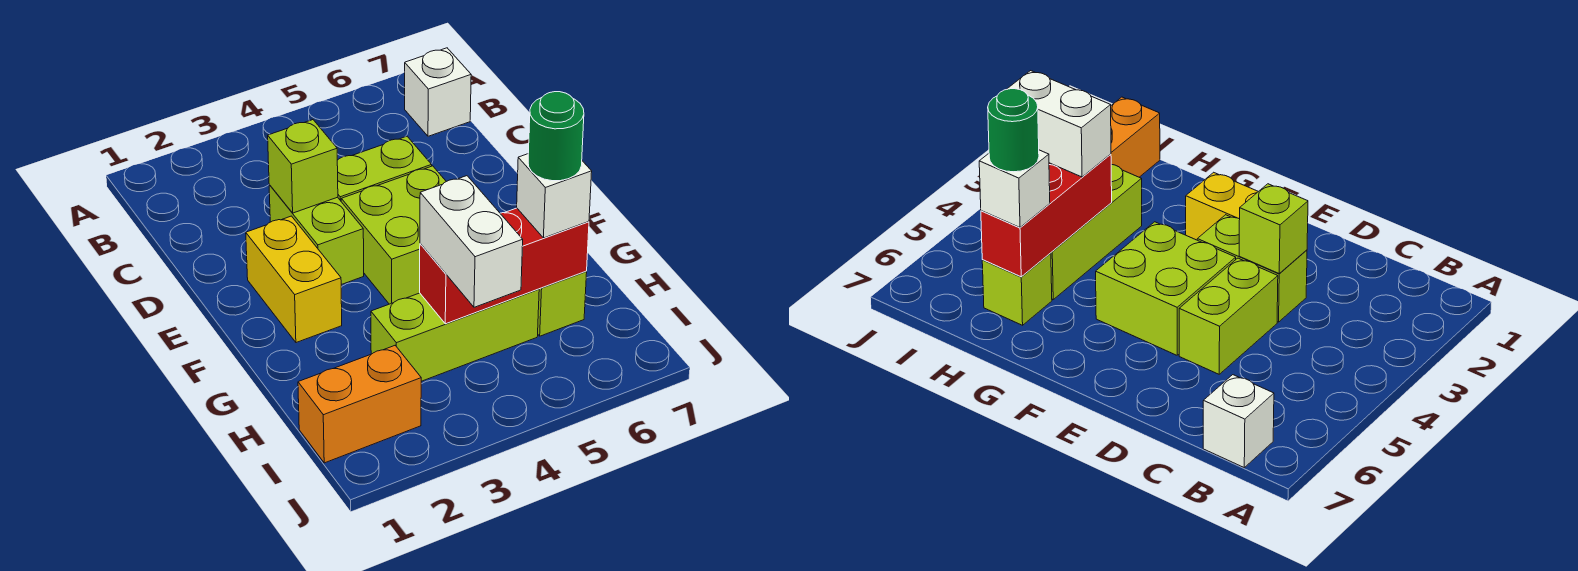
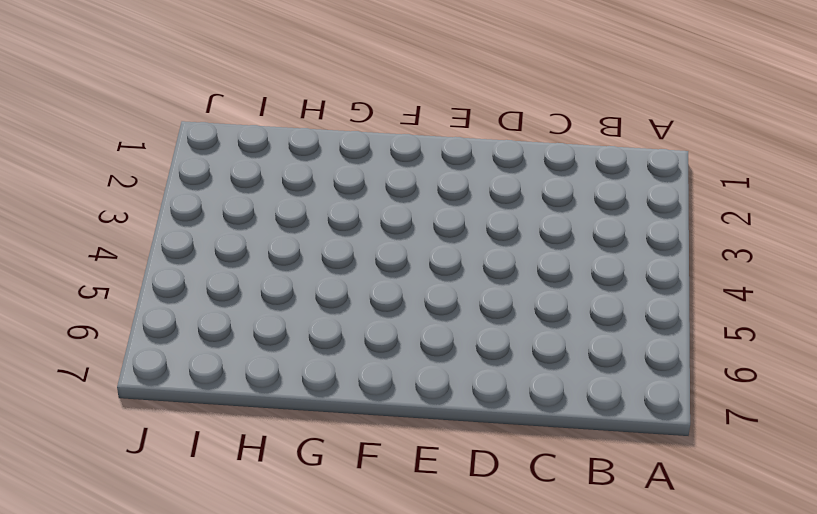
none -> white 1x1 brick [405,48,471,136]
none -> lime 1x2 brick [269,185,364,285]
none -> lime 1x2 brick [337,136,432,201]

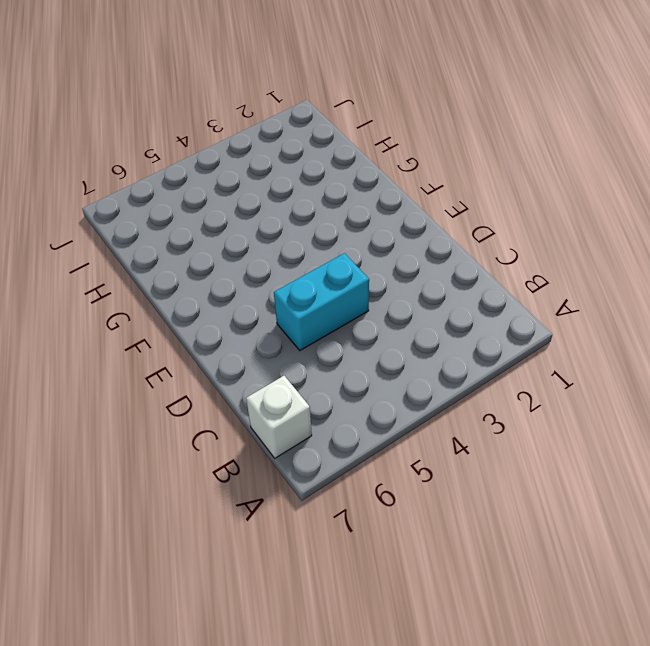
cyan 1x2 brick [274,253,369,350] -> lime 1x2 brick [337,136,432,201]
none -> lime 1x2 brick [269,185,364,285]
none -> yellow 1x2 brick [246,216,342,343]
none -> lime 2x2 brick [341,166,446,304]

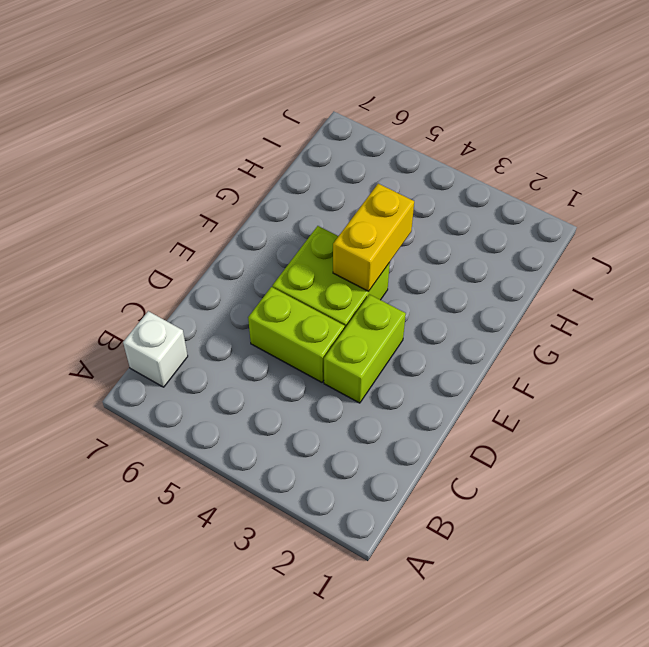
yellow 1x2 brick [333,184,414,291] -> yellow 1x2 brick moved to [246,216,342,343]
none -> lime 1x3 brick [371,289,539,381]
none -> lime 1x1 brick [538,271,587,336]
none -> orange 1x2 brick [298,346,421,463]

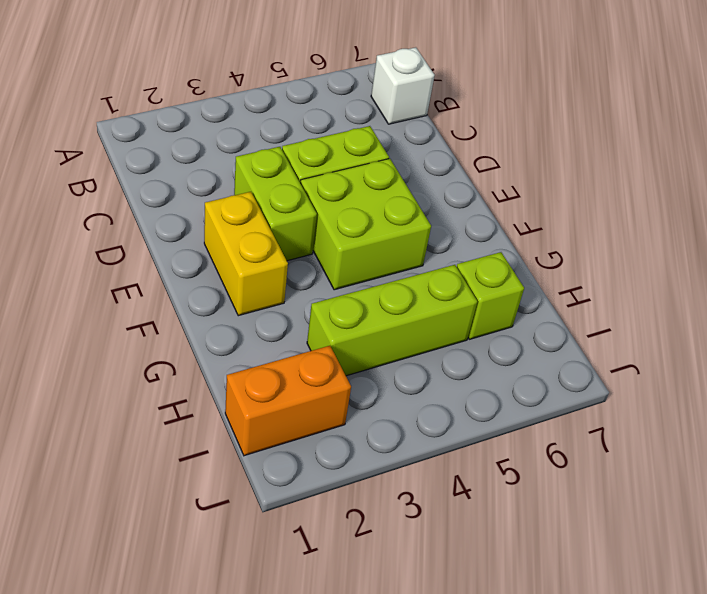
none -> lime 1x1 brick [268,120,338,213]
none -> red 1x3 brick [420,208,589,324]
none -> white 1x2 brick [420,176,523,307]

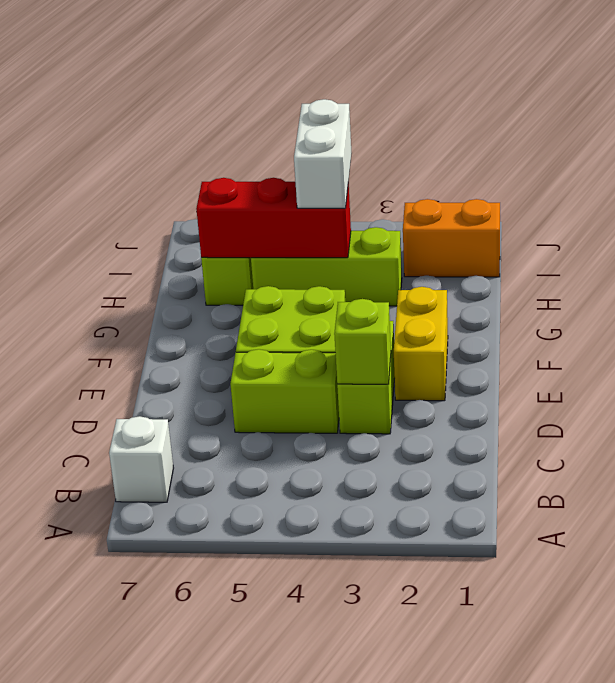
none -> white 1x1 brick [517,154,592,238]
none -> green 1x1 round brick [528,92,584,181]

